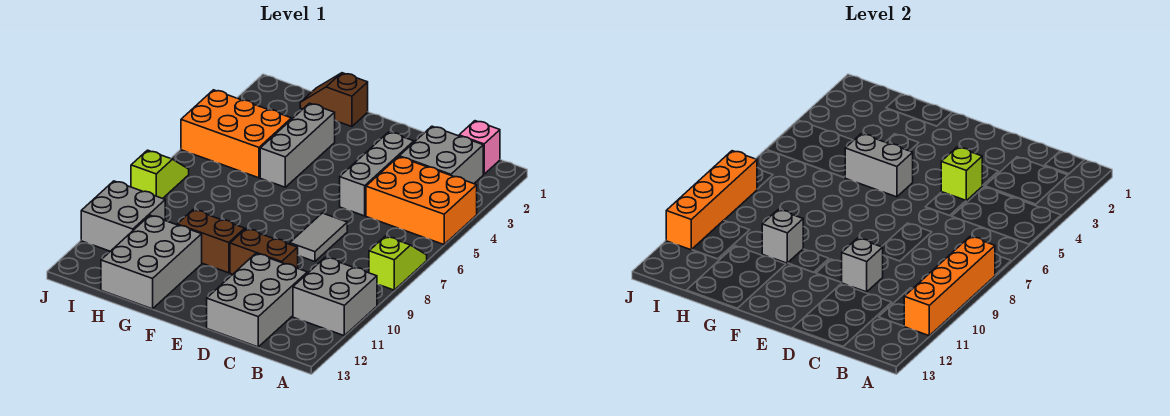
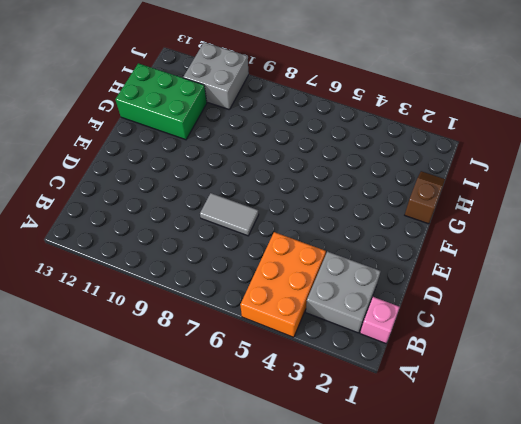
green 2x3 brick [115,63,207,140] -> grey 2x3 brick [101,215,202,309]
none -> lime 1x2 slope [369,236,427,290]
none -> grey 2x2 brick [293,257,377,336]
none -> grey 2x3 brick [207,254,307,347]

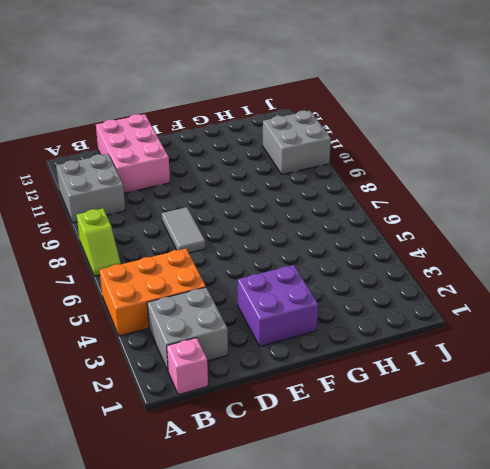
pink 2x3 brick [96,114,170,193] -> grey 2x3 brick [207,254,307,347]
purple 2x2 brick [238,265,318,347] -> none
none -> grey 1x3 brick [340,132,414,216]
none -> brown 1x2 brick [230,229,298,274]
none -> brown 1x2 brick [177,210,245,273]

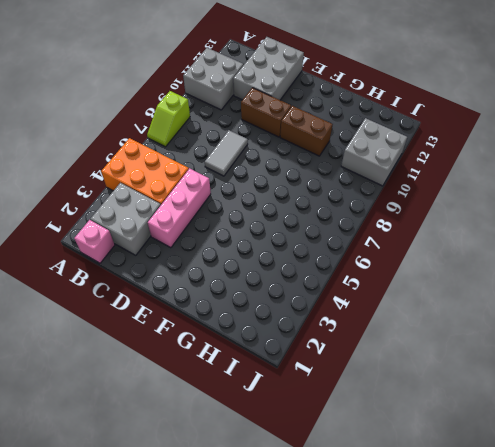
pink 1x3 brick [148,168,211,248] -> grey 1x3 brick [340,132,414,216]
none -> brown 1x2 slope [300,73,368,127]
none -> grey 1x3 brick [260,103,335,187]
none -> grey 2x3 brick [101,215,202,309]

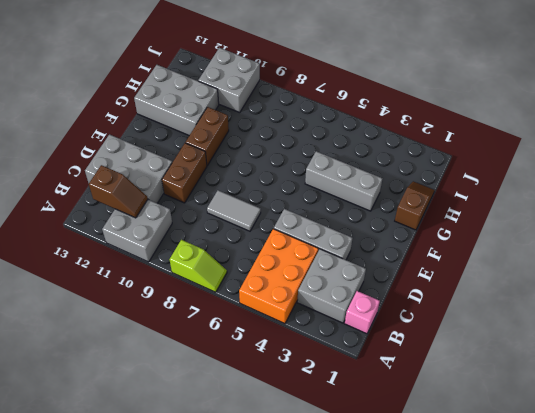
brown 1x2 slope [89,165,148,218] -> none
none -> orange 2x3 brick [181,90,291,178]
none -> lime 1x2 slope [131,150,189,199]
none -> orange 1x4 brick [904,237,995,336]

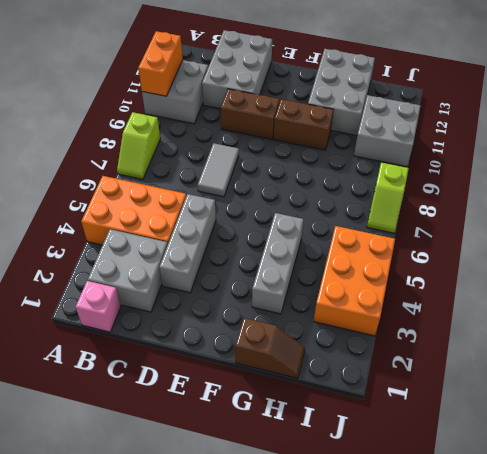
orange 1x2 brick [138,31,183,96] -> orange 1x4 brick [904,237,995,336]
orange 2x3 brick [314,226,395,336] -> orange 2x3 brick turned to [181,90,291,178]
none -> lime 1x1 brick [941,147,982,201]
none -> grey 1x1 brick [841,238,883,292]
none -> grey 1x2 brick [845,134,913,197]

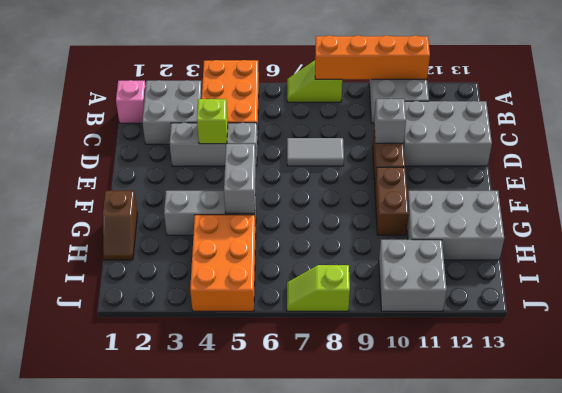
none -> grey 1x1 brick [762,210,803,263]
none -> orange 1x4 brick [666,151,757,250]

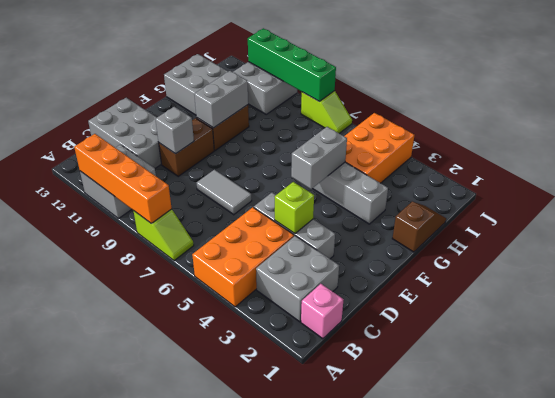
grey 1x2 brick [194,71,248,128] -> grey 1x1 brick [762,210,803,263]
green 1x4 brick [248,28,336,101] -> orange 1x4 brick [666,151,757,250]

